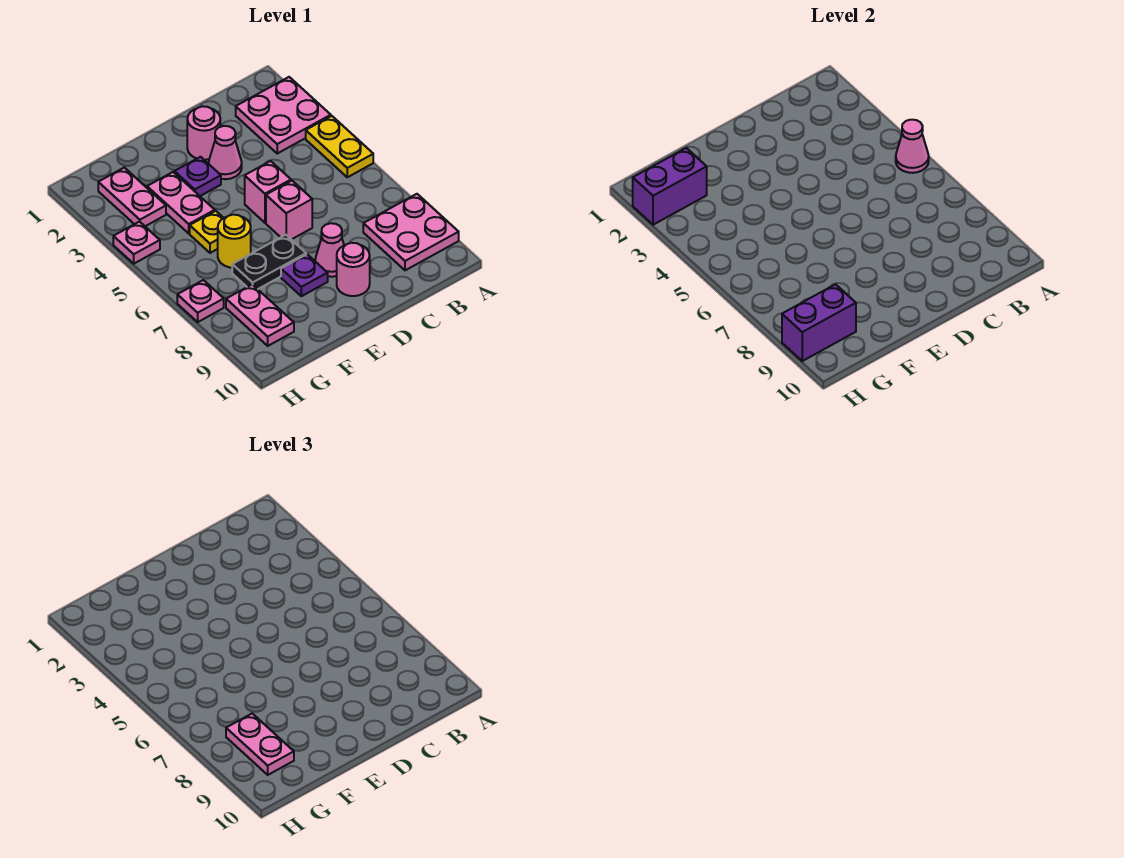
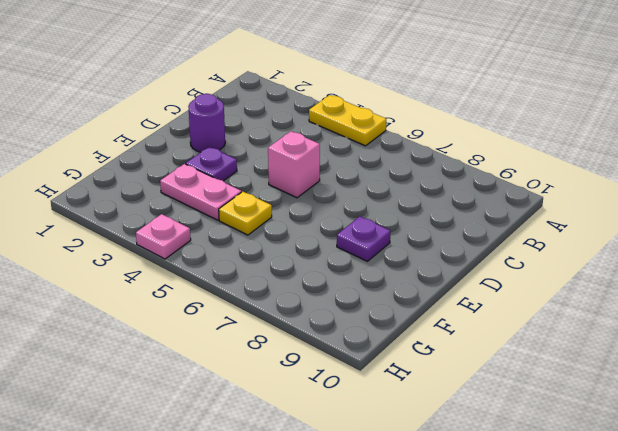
purple 1x1 round brick [188,94,225,152] -> pink 1x1 round brick [187,106,220,160]
none -> pink 2x2 plate [236,77,331,153]
none -> pink 2x2 plate [363,194,459,270]
none -> pink 1x1 cone [209,126,242,179]

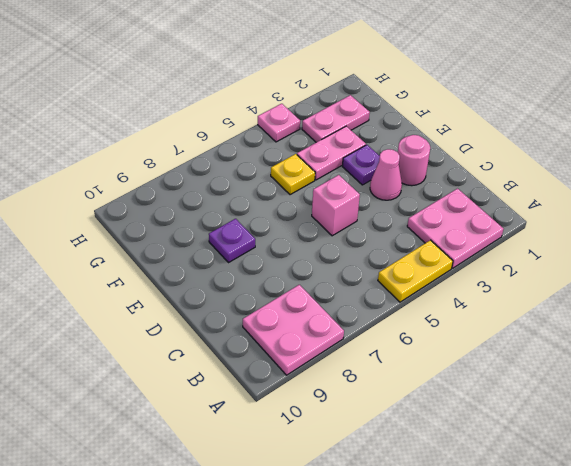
none -> pink 1x1 brick [266,181,312,240]
none -> pink 1x1 cone [315,223,344,277]
none -> pink 1x1 round brick [337,243,370,296]

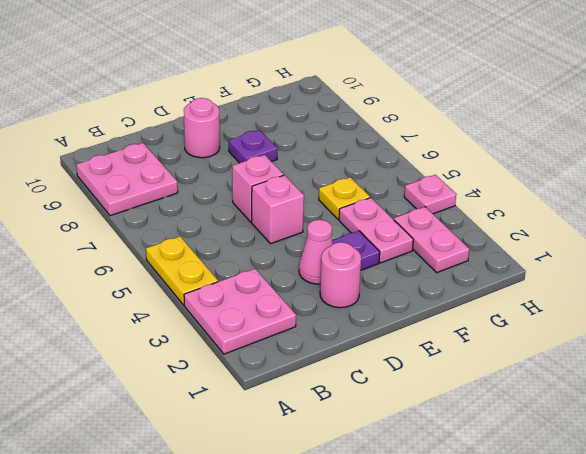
none -> pink 1x1 cone [315,223,344,277]
none -> black 1x2 plate [232,235,306,289]
none -> yellow 1x1 round brick [218,215,251,268]

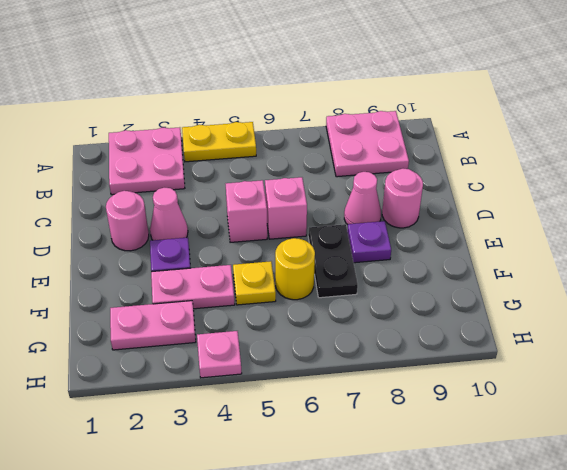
none -> pink 1x2 plate [226,284,294,346]
none -> pink 1x1 plate [177,280,224,322]
none -> pink 1x1 cone [896,120,929,173]

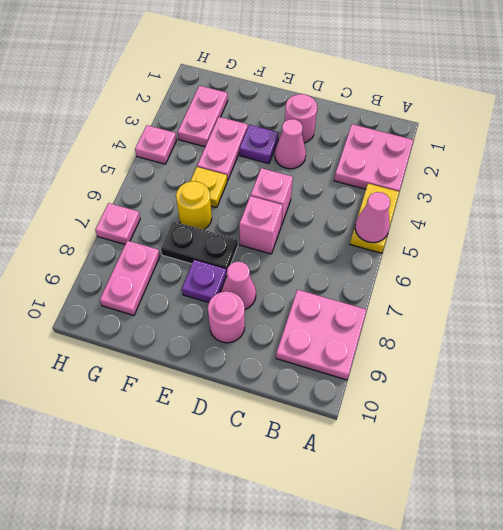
none -> purple 1x2 brick [633,148,707,225]
none -> purple 1x2 brick [782,284,856,361]
none -> pink 1x2 plate [226,713,294,775]

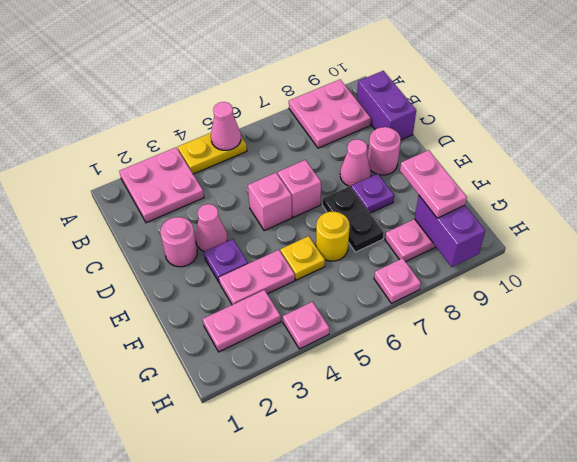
purple 1x2 brick [357,71,416,140] -> purple 1x2 brick moved to [633,148,707,225]
pink 1x2 plate [400,150,467,218] -> pink 1x2 plate turned to [226,713,294,775]

